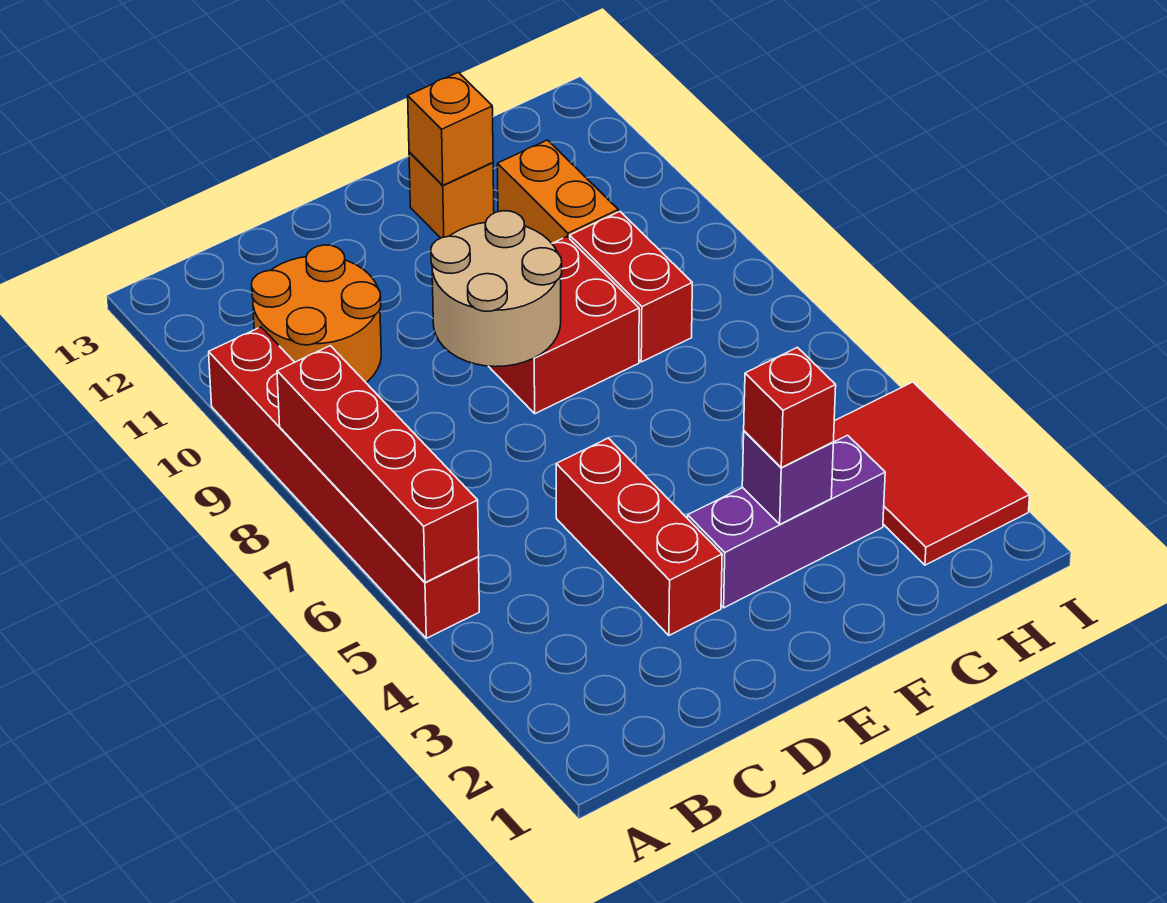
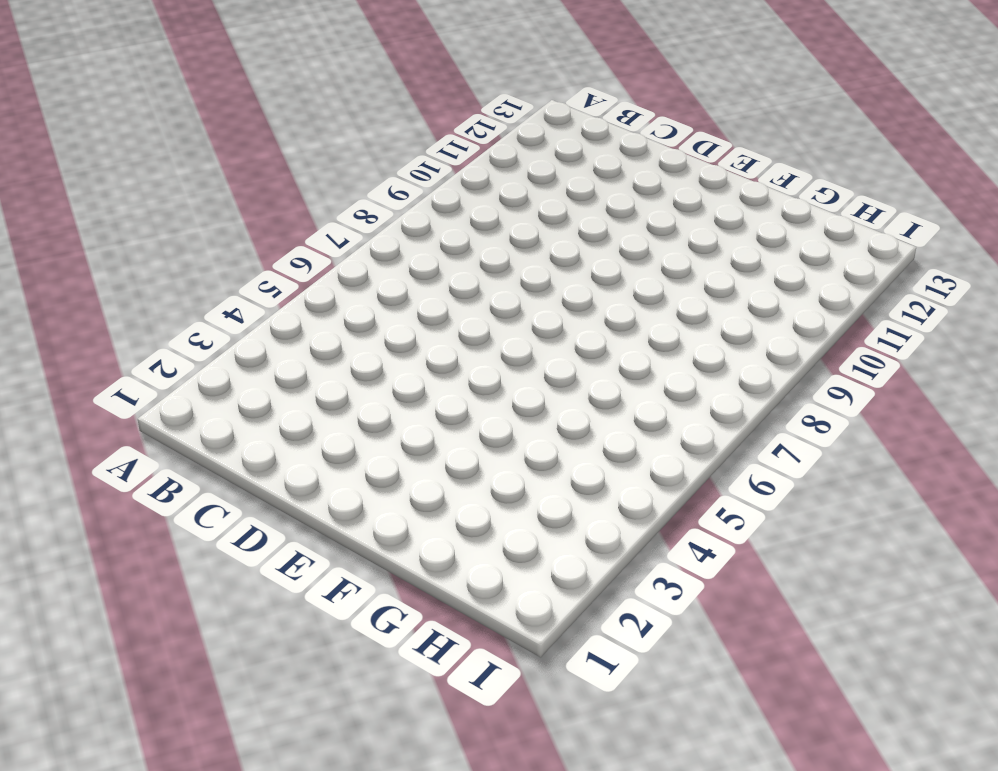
none -> red 1x6 brick [209,327,479,638]
none -> orange 2x2 round brick [252,245,381,383]
none -> red 1x3 brick [556,438,722,635]

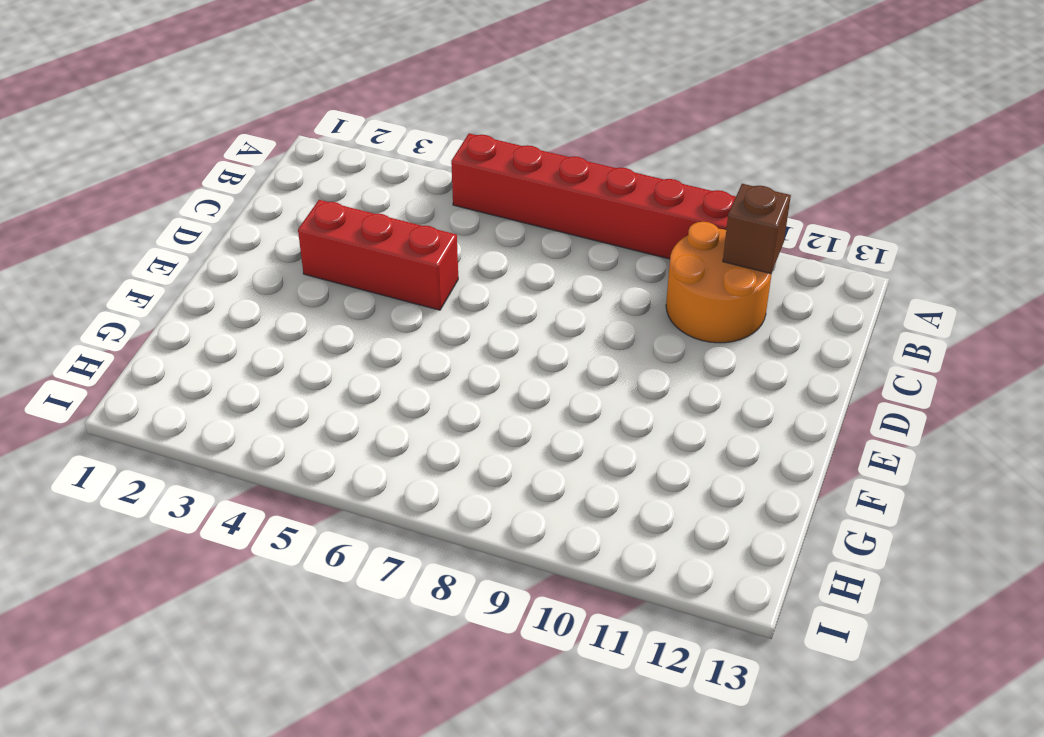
brown 1x1 brick [723,184,791,274] -> none
none -> purple 1x3 brick [688,435,885,608]
none -> red 2x2 brick [489,237,639,414]
none -> orange 1x1 brick [409,152,494,238]

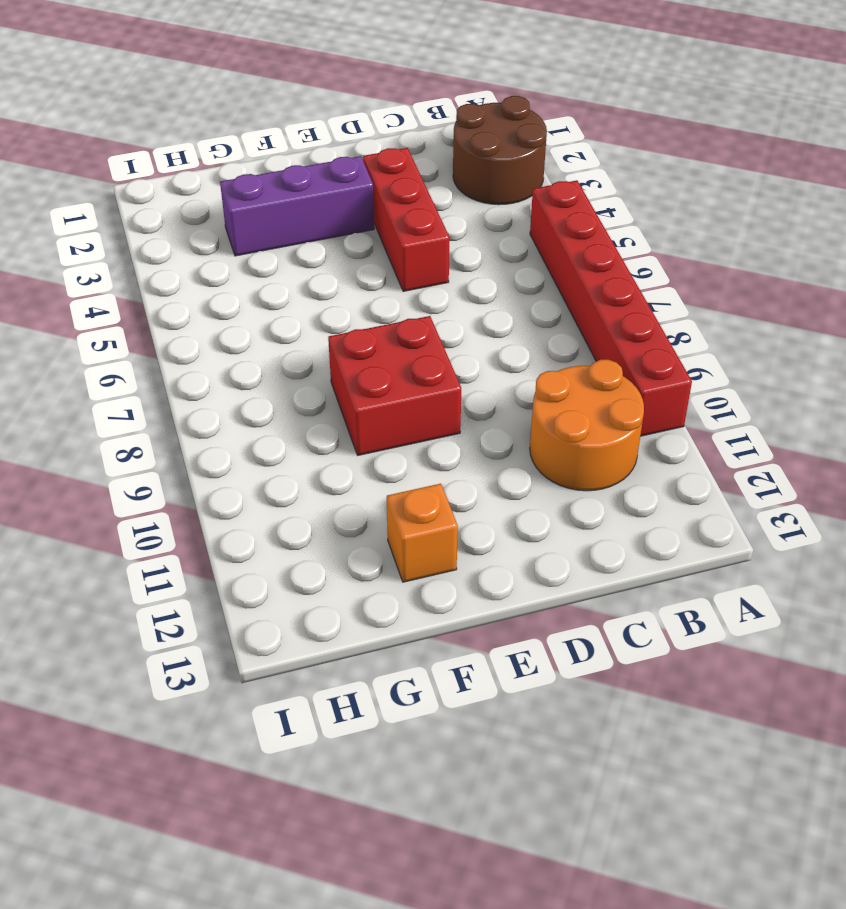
brown 2x2 round brick [453,96,547,205] -> none
none -> red 1x2 brick [570,212,692,362]
none -> orange 1x2 brick [497,140,618,243]
none -> red 2x3 tile [834,382,1030,565]

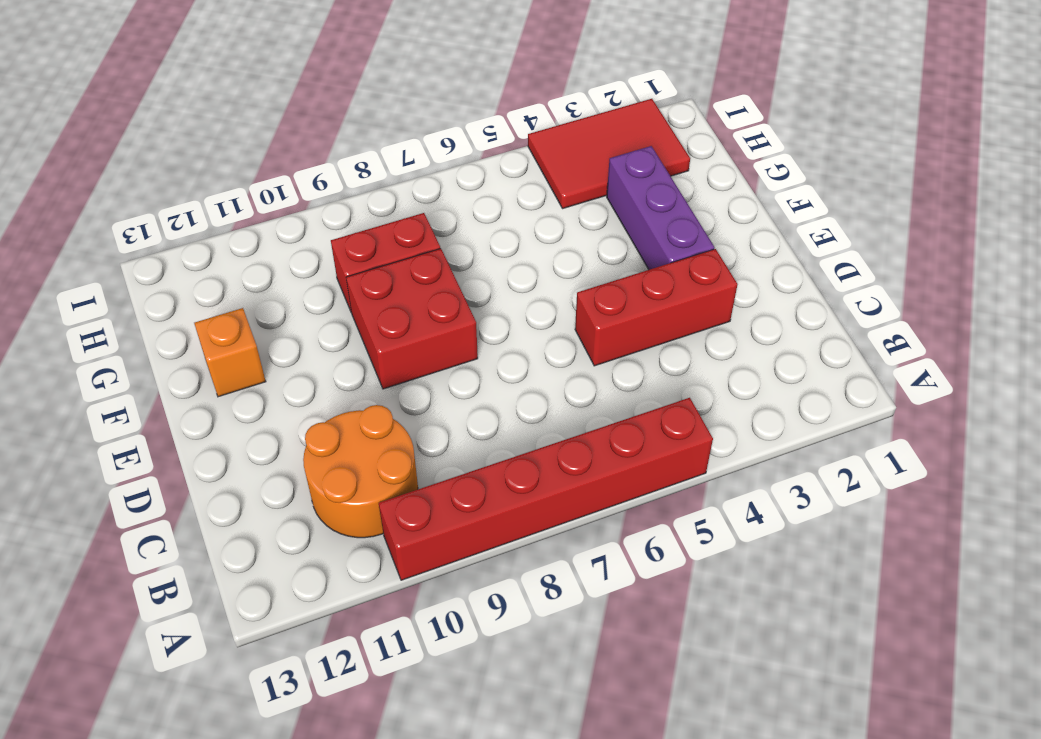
none -> orange 1x2 brick [497,140,618,243]
none -> red 1x4 brick [277,346,479,583]
none -> tan 2x2 round brick [431,211,562,367]

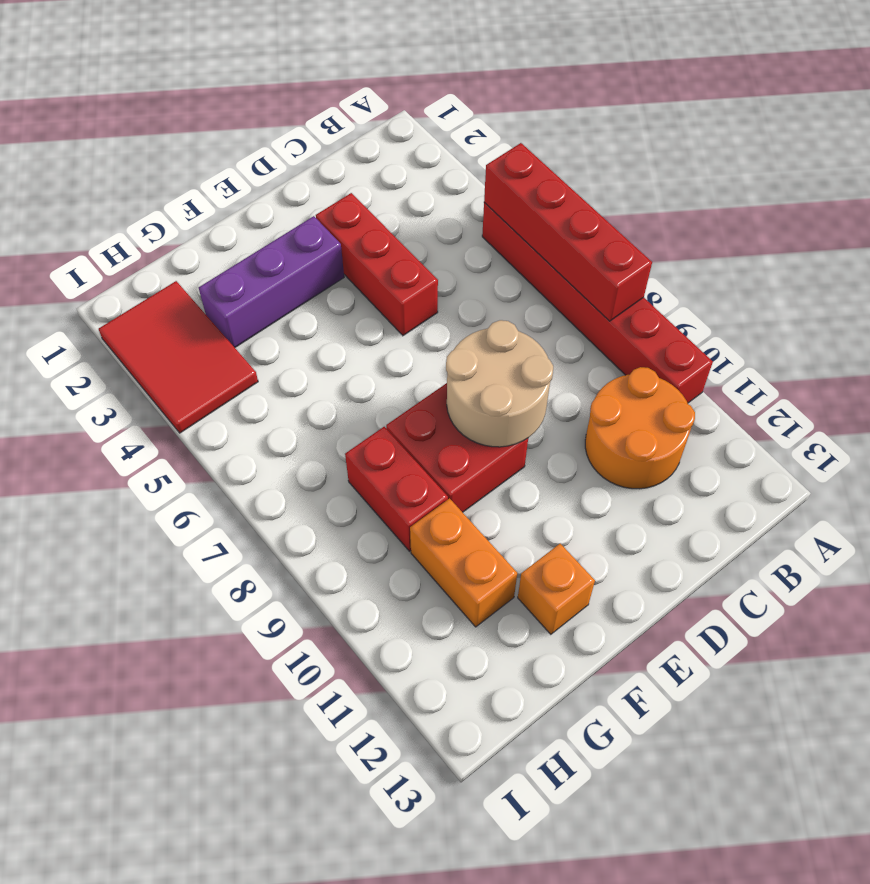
none -> purple 1x1 brick [742,431,833,524]
none -> orange 1x1 brick [408,72,493,185]
none -> red 1x1 brick [744,347,836,468]

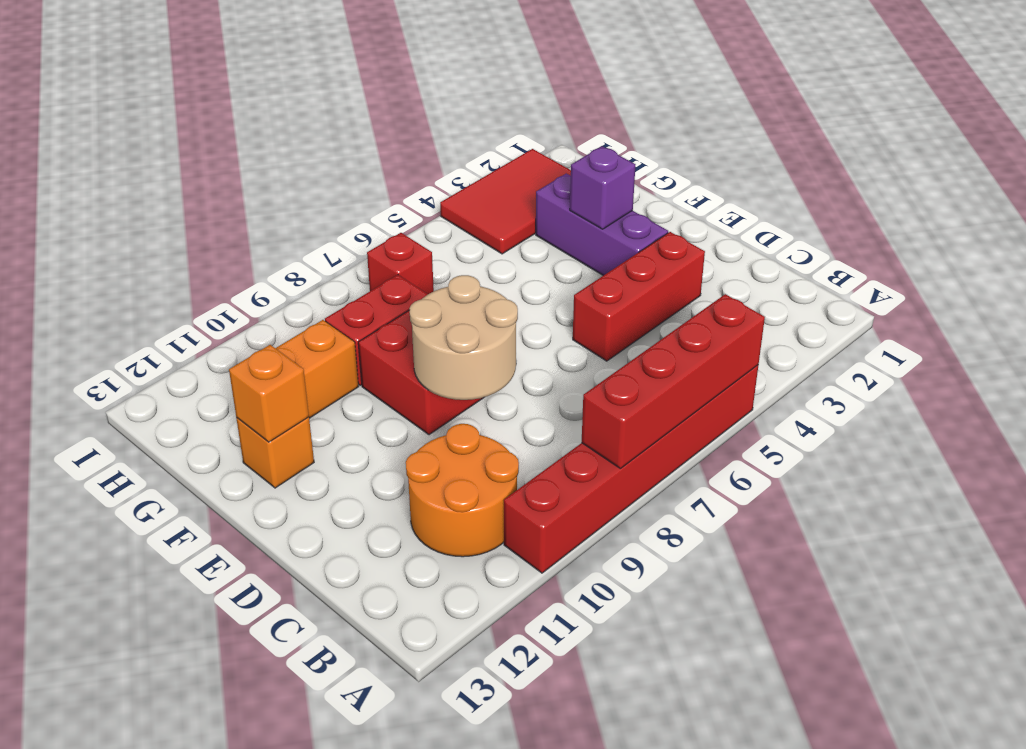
red 1x1 brick [367,233,434,294] -> red 1x1 brick moved to [744,347,836,468]

